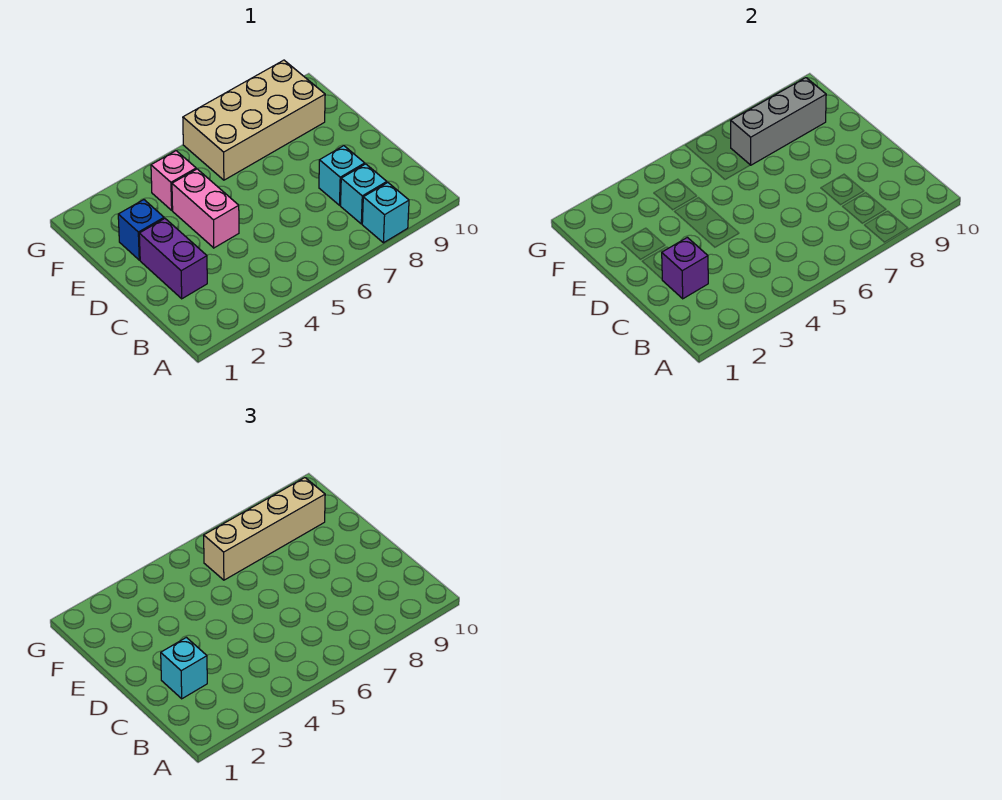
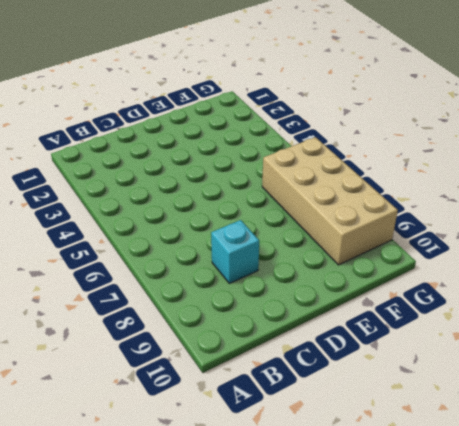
none -> cyan 1x1 brick [362,183,409,243]
none -> cyan 1x1 brick [341,164,387,224]
none -> purple 1x2 brick [139,219,207,299]

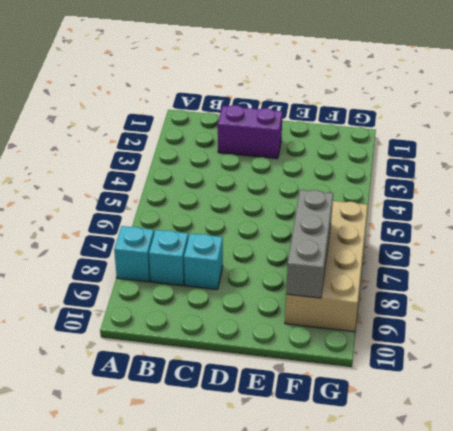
none -> pink 1x2 brick [172,169,239,248]
none -> blue 1x1 brick [118,200,164,260]
none -> pink 1x1 brick [151,151,196,210]

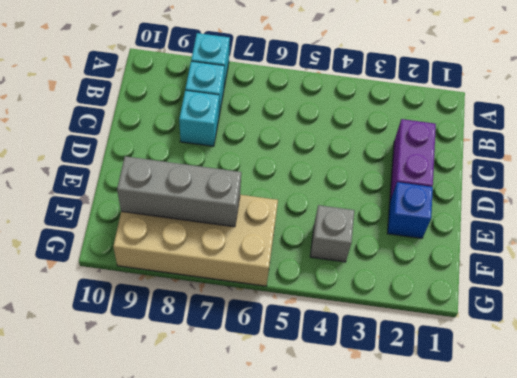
grey 1x1 brick [310,205,354,262] -> pink 1x1 brick [151,151,196,210]
none -> pink 1x2 brick [172,169,239,248]
none -> purple 1x1 brick [662,237,708,299]
none -> cyan 1x1 brick [161,637,207,699]

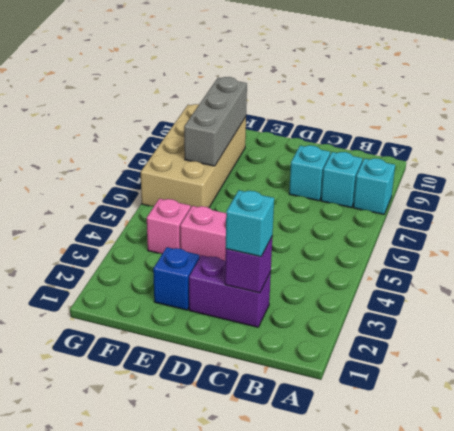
none -> tan 1x4 brick [204,478,325,580]

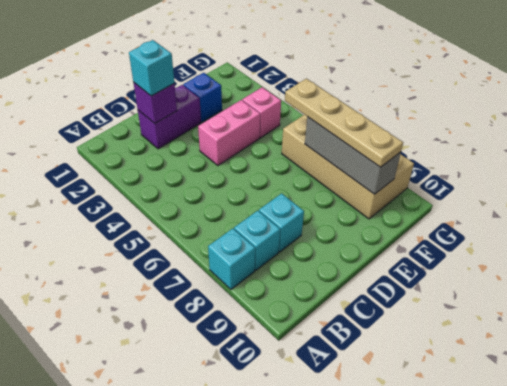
tan 1x4 plate [285,79,403,167] -> tan 1x4 brick [204,478,325,580]

